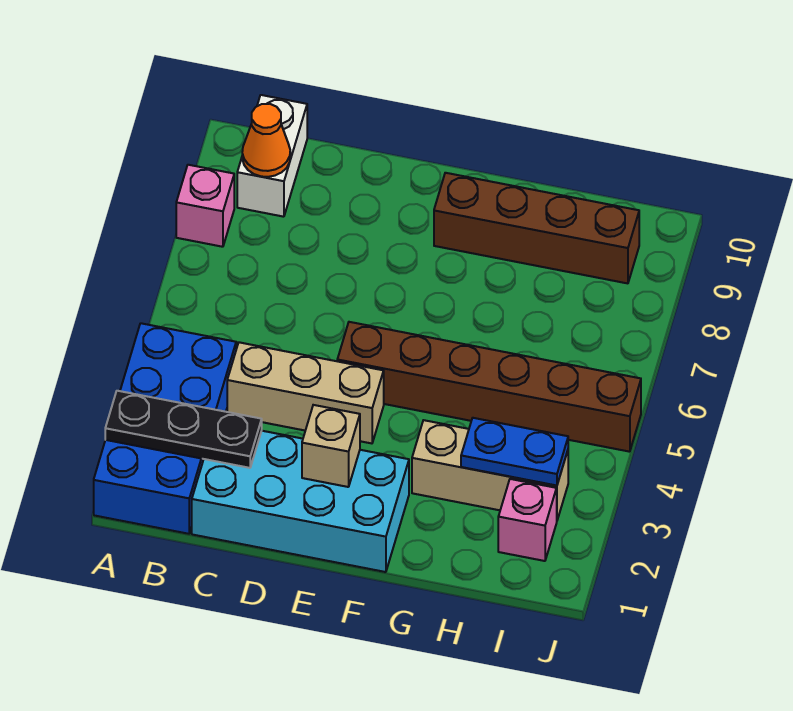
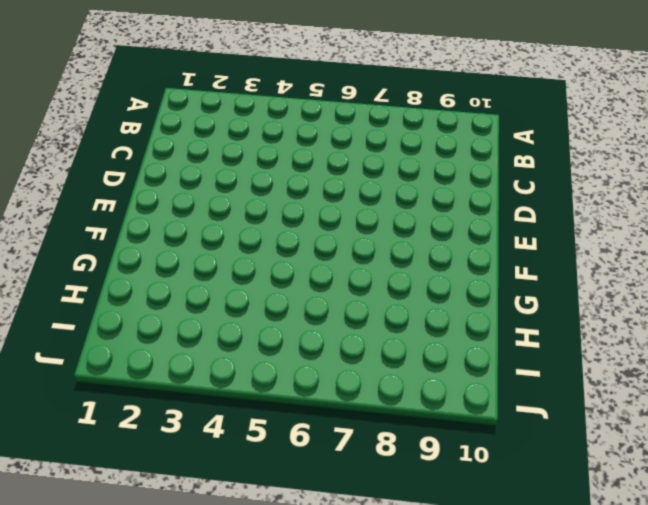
none -> blue 2x4 brick [94,323,236,534]
none -> pink 1x1 brick [176,165,234,247]
none -> white 1x2 brick [237,95,307,217]

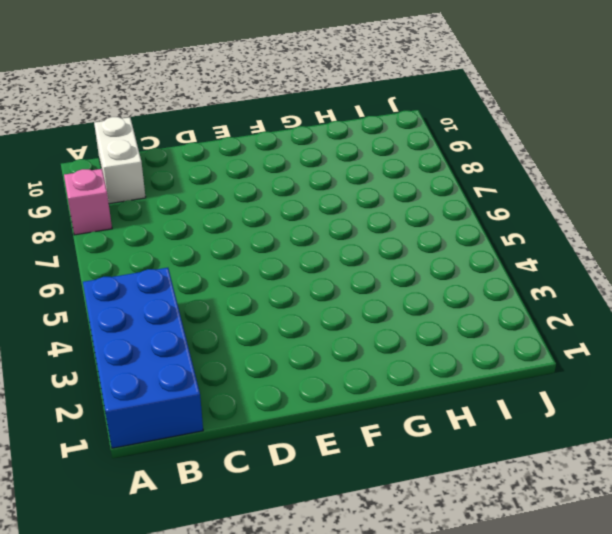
none -> cyan 2x4 brick [192,431,409,572]
none -> tan 1x3 brick [227,342,384,443]
none -> brown 1x6 brick [337,322,641,452]

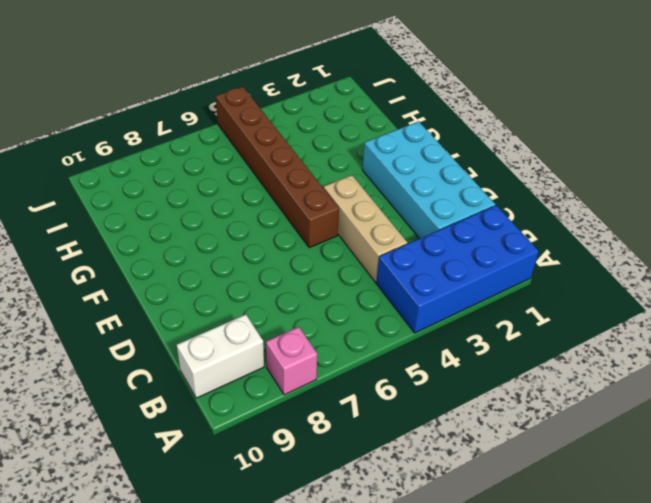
none -> brown 1x4 brick [434,173,639,283]
none -> tan 1x3 brick [412,420,568,520]
none -> pink 1x1 brick [498,479,557,561]

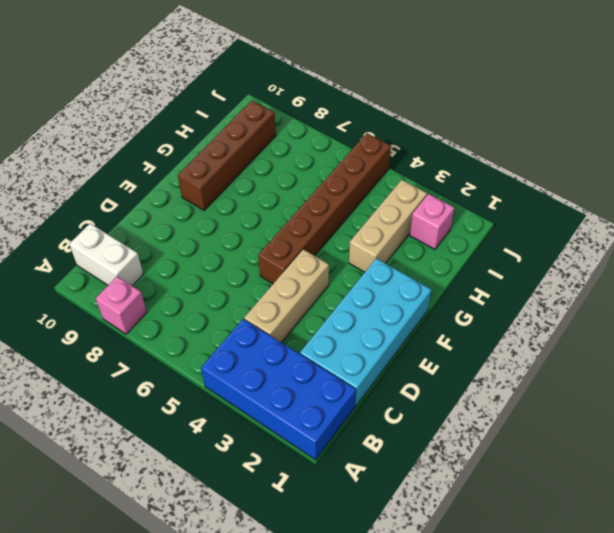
none -> black 1x3 plate [105,391,262,468]
none -> orange 1x1 cone [242,104,290,177]
none -> tan 1x1 brick [302,405,360,487]

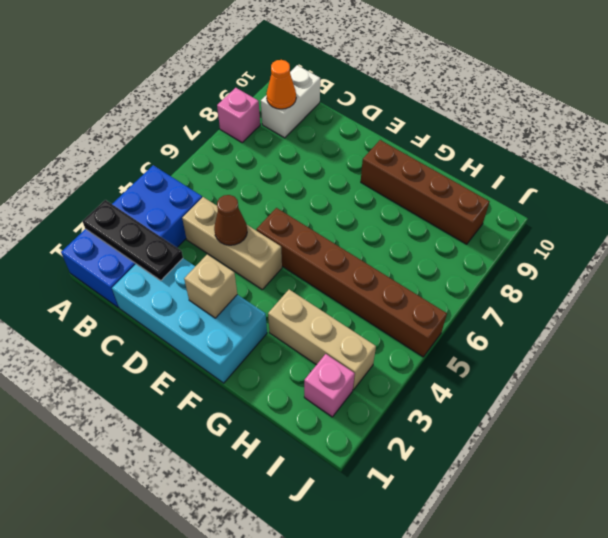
brown 1x1 cone [214,195,247,245] -> none
none -> blue 1x2 plate [461,418,568,486]

